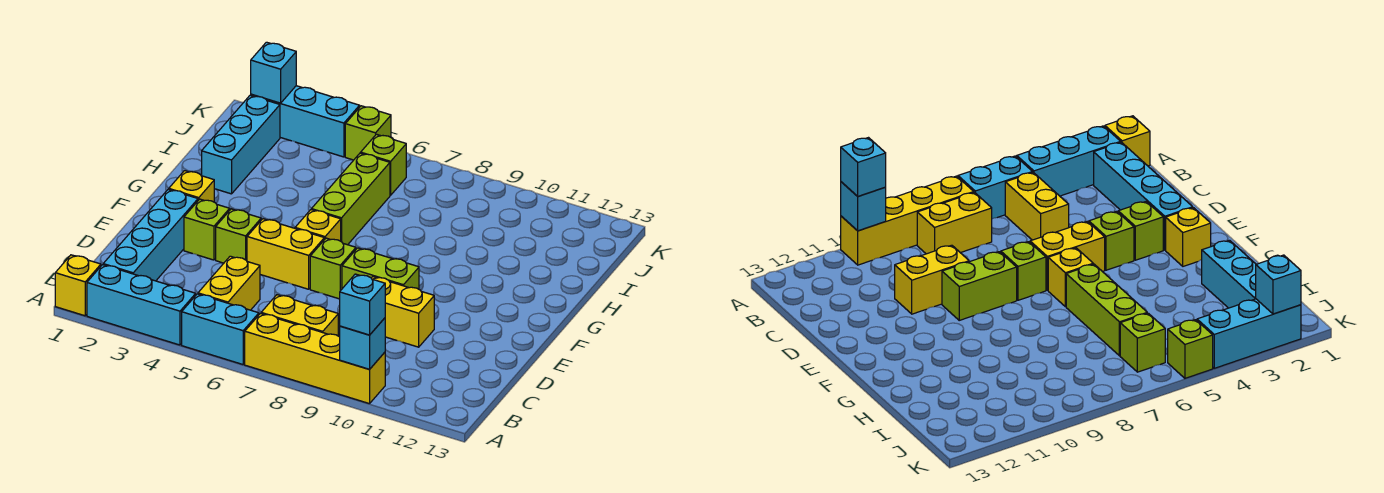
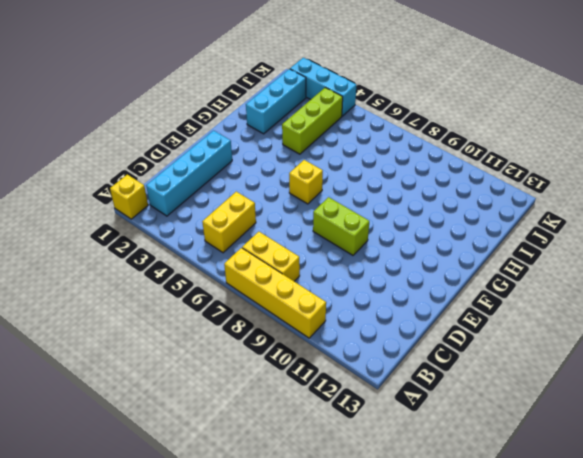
lime 1x3 brick [282,88,343,154] -> lime 1x3 brick moved to [312,153,390,245]
none -> cyan 1x3 brick [87,265,196,345]
none -> cyan 1x2 brick [182,294,259,364]
none -> yellow 1x2 brick [372,277,434,347]

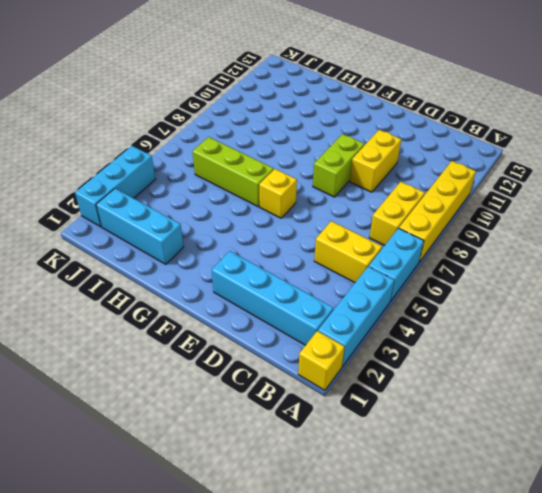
none -> lime 1x1 brick [184,199,230,260]
none -> lime 1x1 brick [216,209,261,263]
none -> yellow 1x2 brick [247,219,324,289]

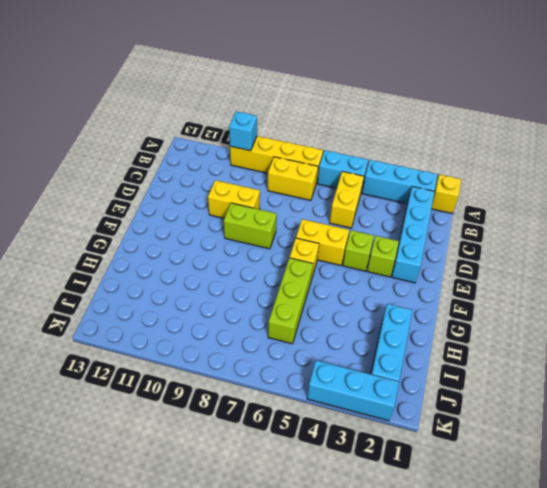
none -> lime 1x1 brick [310,238,356,299]
none -> yellow 1x1 brick [169,171,214,202]
none -> lime 1x1 brick [361,134,406,195]

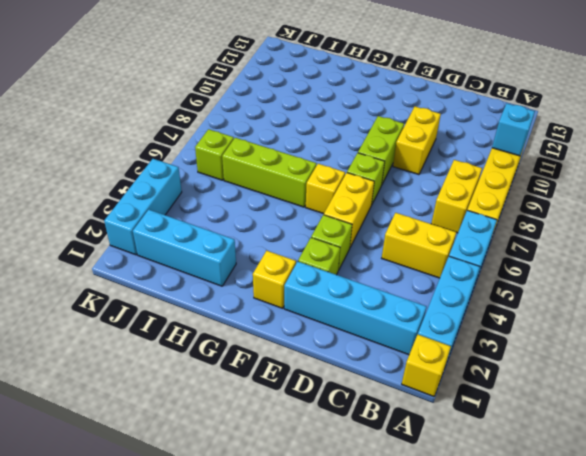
none -> lime 1x1 brick [345,106,391,160]
none -> cyan 1x1 brick [251,42,296,103]
none -> cyan 1x1 brick [340,274,385,335]

